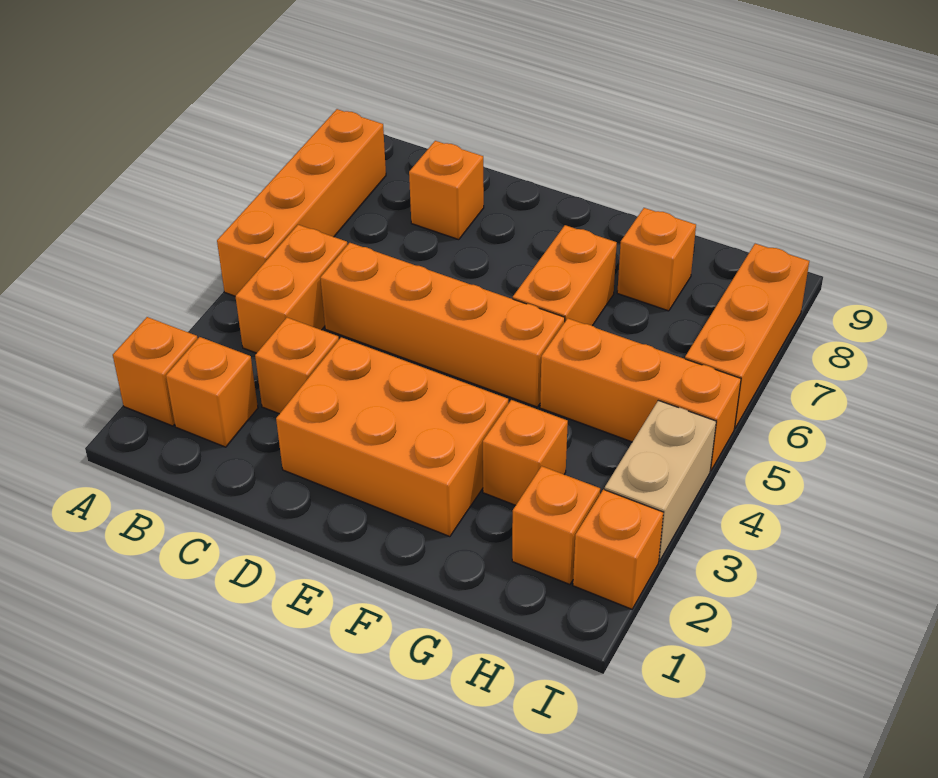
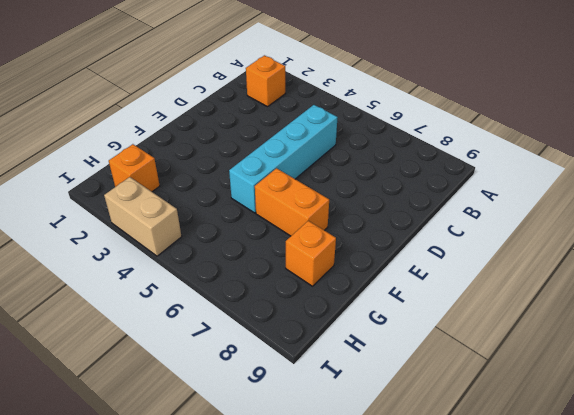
cyan 1x4 brick [229,105,338,213] -> orange 1x4 brick [320,243,565,407]
none -> orange 1x1 brick [113,317,198,426]
none -> orange 1x4 brick [217,109,386,296]
none -> orange 1x2 brick [235,225,347,353]

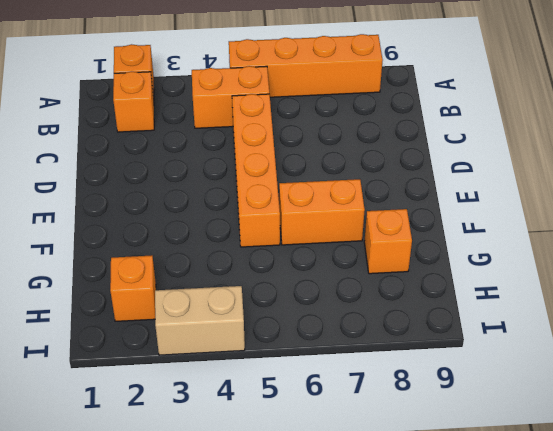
none -> orange 1x1 brick [255,318,339,414]
none -> orange 1x1 brick [409,141,484,240]
none -> orange 2x3 brick [276,337,508,537]

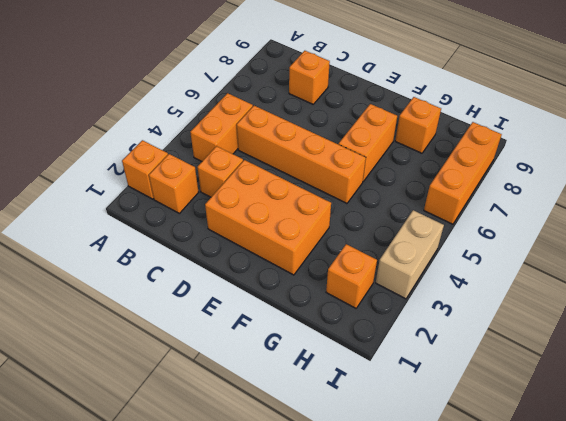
none -> orange 1x4 brick [217,109,386,296]
none -> orange 1x1 brick [483,400,568,505]
none -> orange 1x3 brick [540,318,741,471]

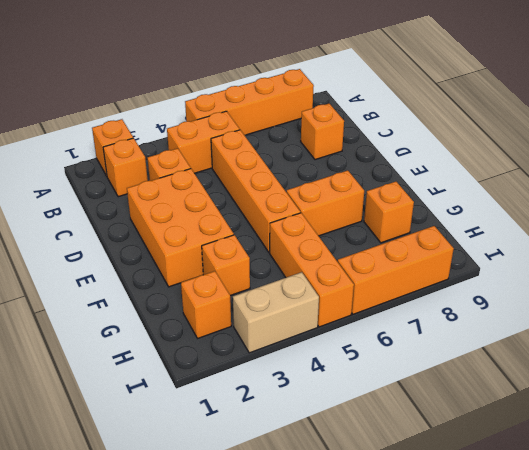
none -> orange 1x1 brick [573,490,663,609]

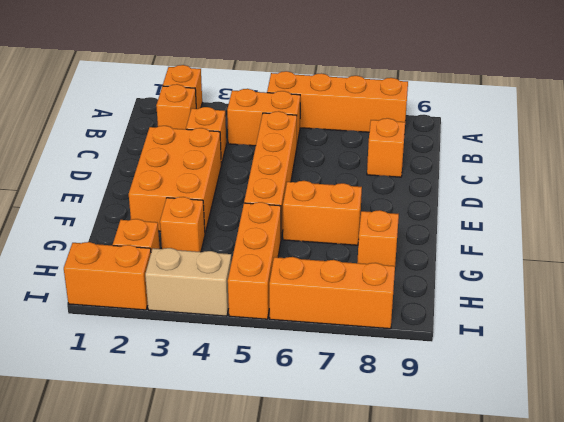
orange 1x2 brick [64,242,151,310] -> orange 1x1 brick [573,490,663,609]

